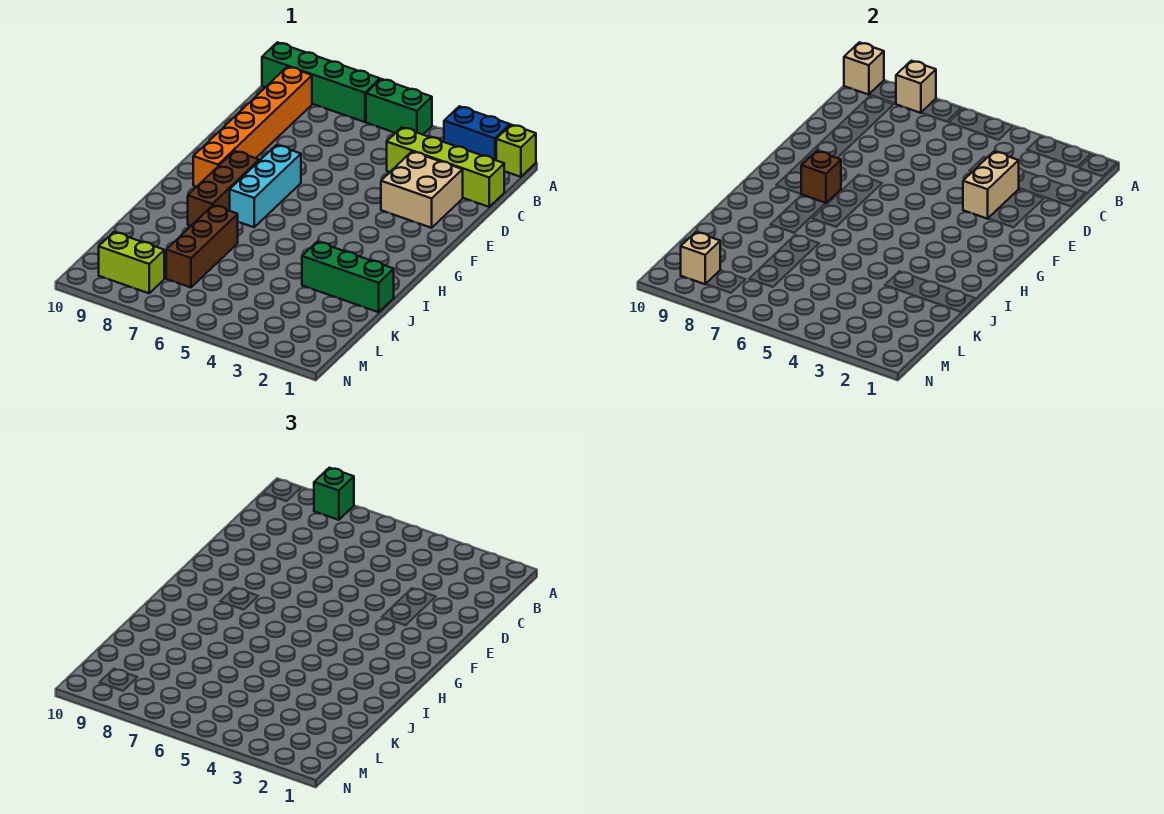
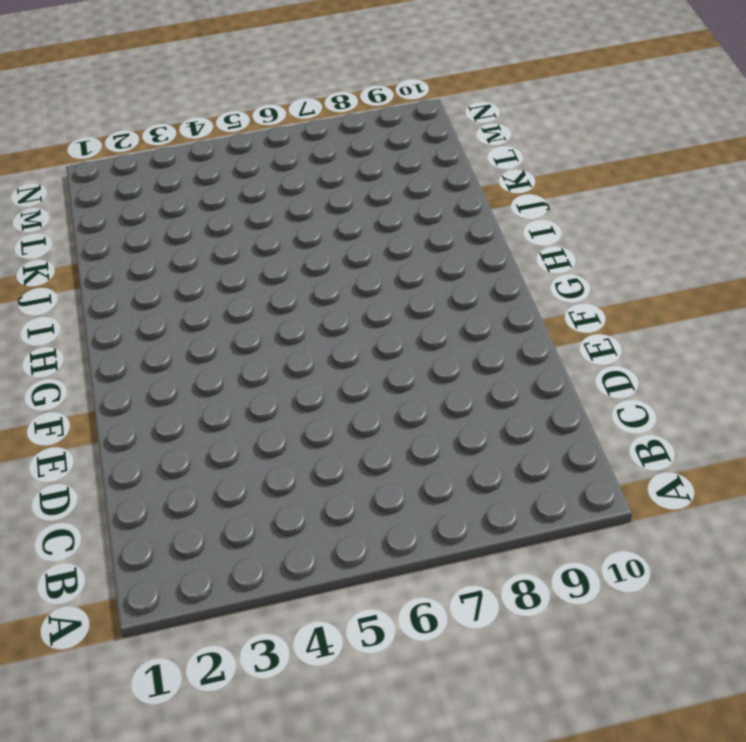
none -> lime 1x1 brick [496,125,536,177]
none -> blue 1x2 brick [444,106,510,160]
none -> green 1x2 brick [366,79,432,135]

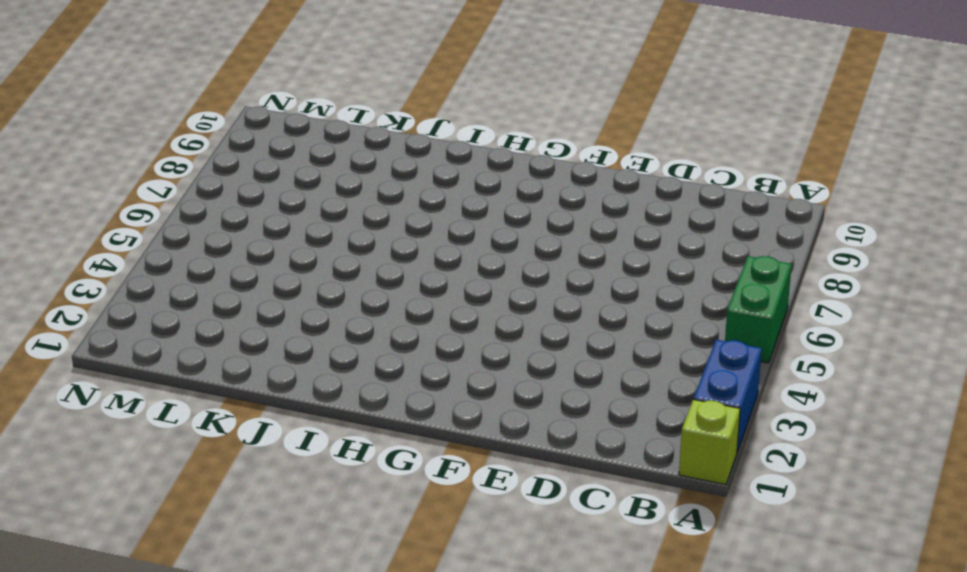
none -> green 1x4 brick [262,42,380,122]
none -> orange 1x6 brick [193,67,312,187]
none -> lime 1x4 brick [387,127,504,207]

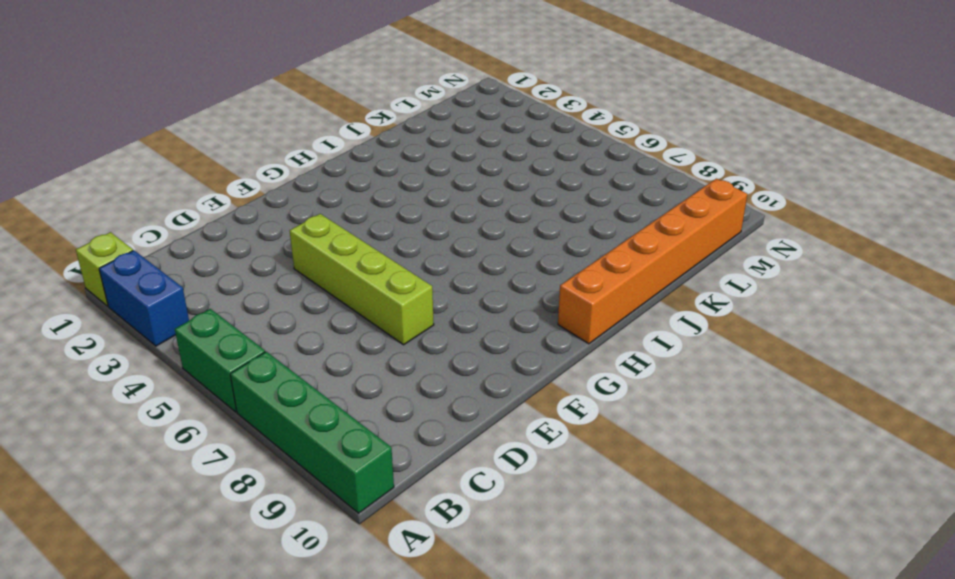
lime 1x4 brick [290,214,434,345] -> lime 1x4 brick moved to [387,127,504,207]
orange 1x6 brick [558,179,747,344] -> orange 1x6 brick moved to [193,67,312,187]
none -> tan 2x2 brick [381,152,463,228]
none -> cyan 1x3 brick [230,145,301,227]
none -> brown 1x3 brick [188,151,259,226]

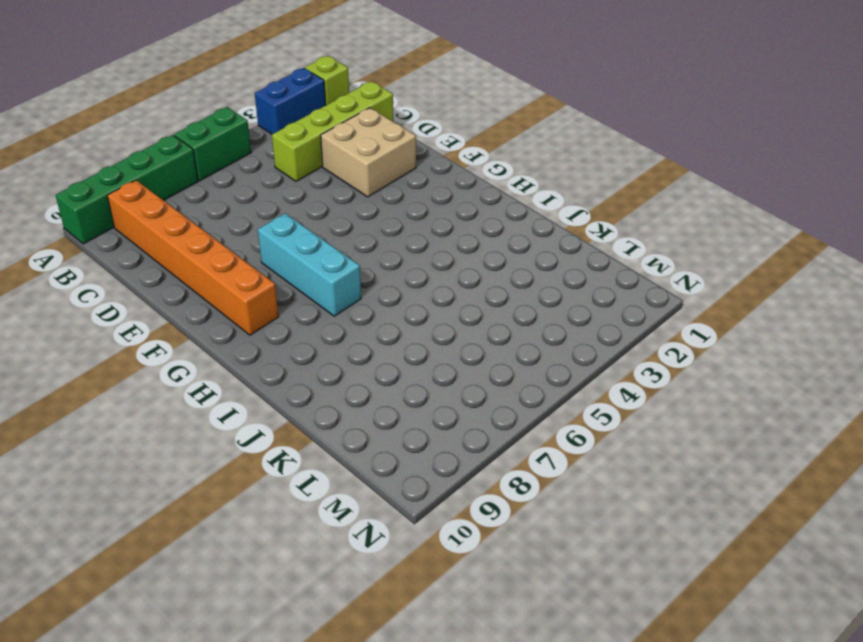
none -> brown 1x3 brick [188,151,259,226]
none -> green 1x3 brick [302,242,394,312]
none -> brown 1x3 brick [166,205,238,287]

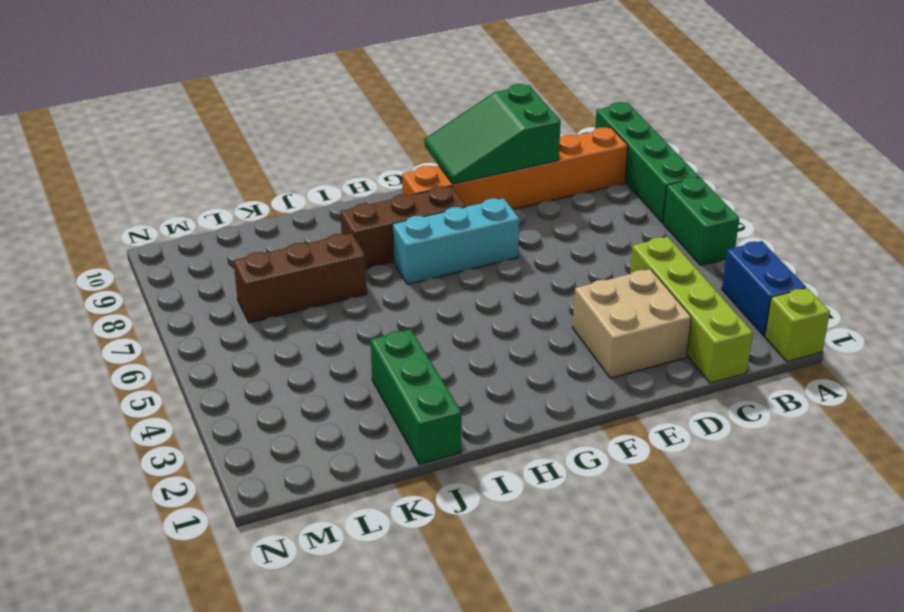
green 2x3 slope [424,84,561,184] -> none
none -> lime 1x2 brick [99,232,164,293]
none -> tan 1x1 brick [896,61,936,113]
none -> tan 1x1 brick [844,42,884,95]

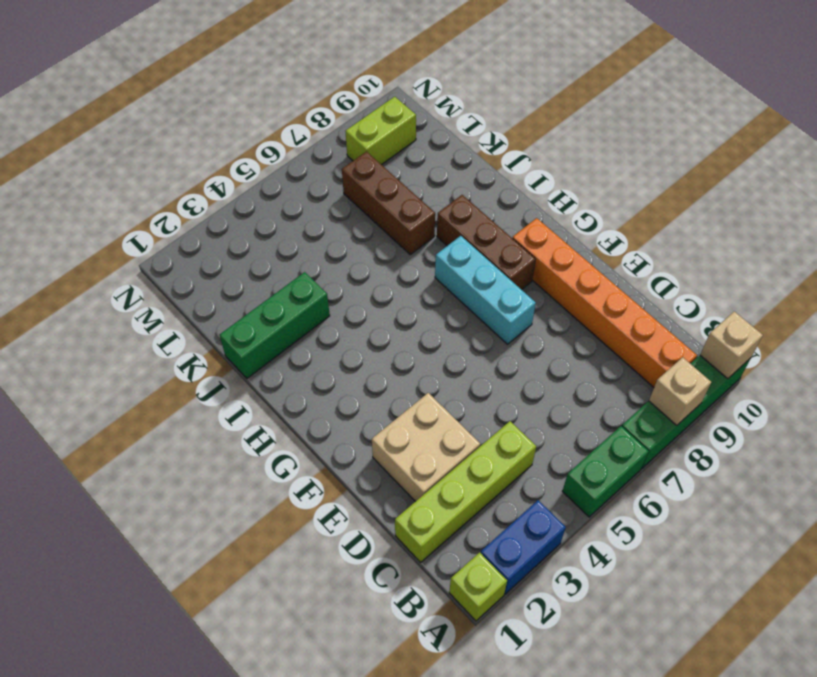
none -> tan 1x2 brick [963,152,1019,219]
none -> brown 1x1 brick [801,151,841,203]
none -> tan 1x1 brick [681,232,720,284]

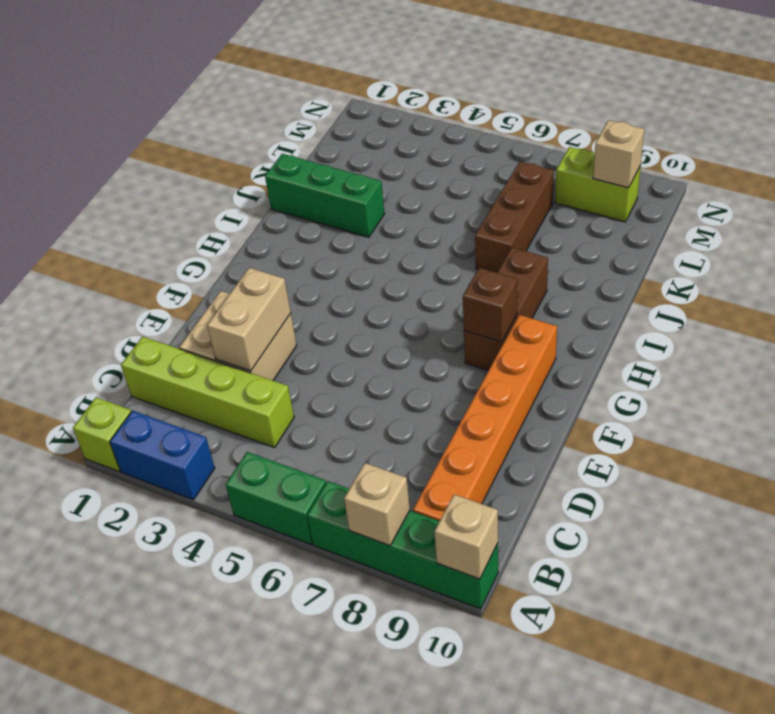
none -> cyan 1x3 brick [230,145,301,227]
none -> green 1x1 brick [314,468,354,520]

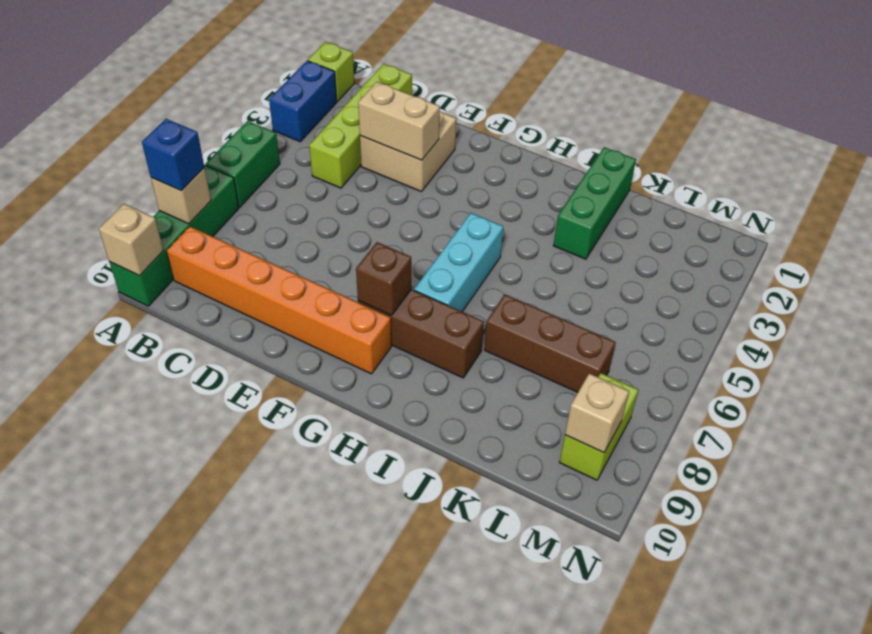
blue 1x1 brick [142,119,204,191] -> green 1x1 brick [314,468,354,520]
cyan 1x3 brick [414,213,503,312] -> cyan 1x3 brick turned to [230,145,301,227]

